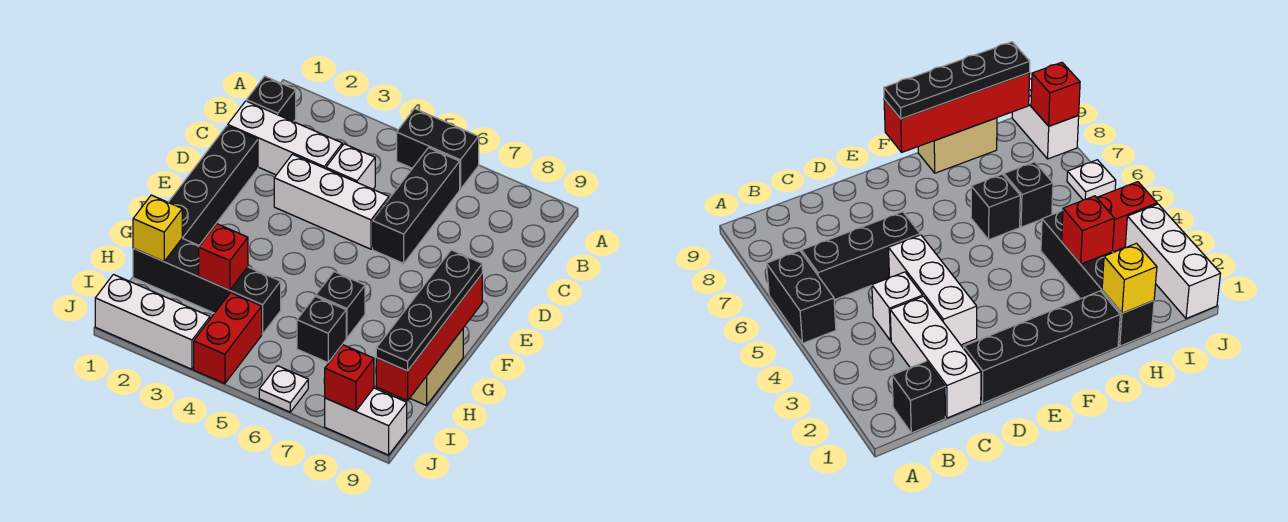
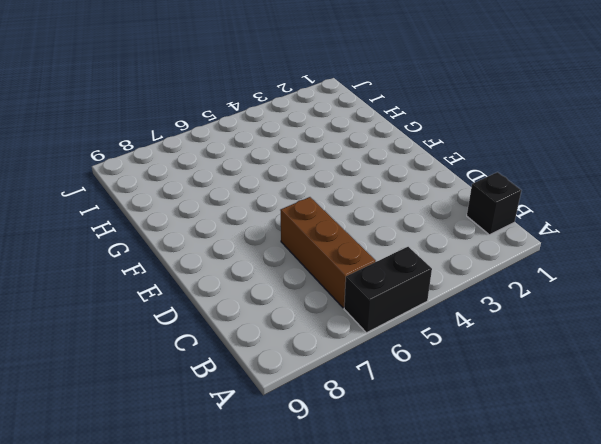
brown 1x3 brick [280,197,375,308] -> black 1x3 brick [373,148,460,263]
none -> white 1x3 brick [228,101,342,175]
none -> white 1x1 brick [326,144,375,189]
none -> black 1x4 brick [168,126,258,245]

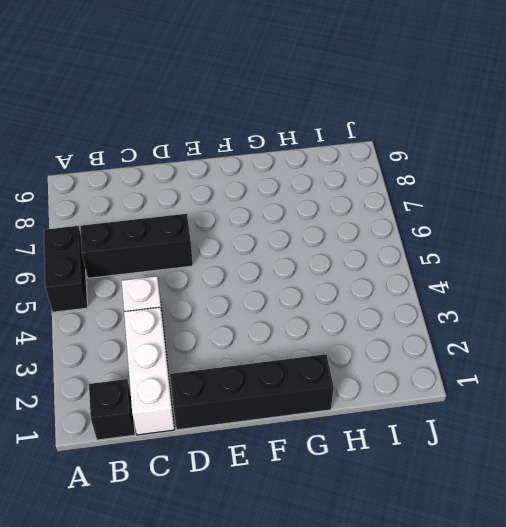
none -> white 1x3 brick [274,154,389,249]
none -> black 1x1 brick [316,272,365,338]
none -> tan 1x2 brick [410,329,463,406]

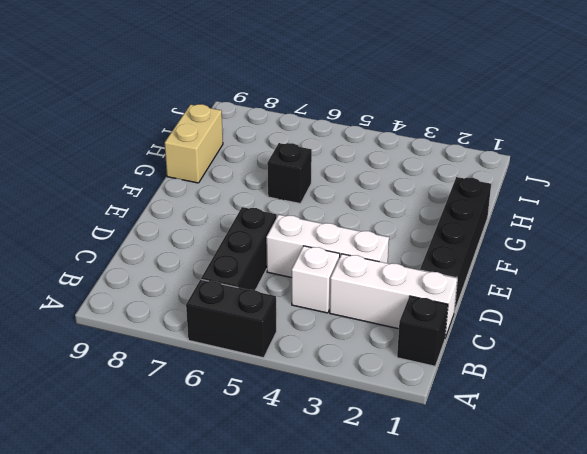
none -> black 1x4 brick [133,238,281,334]
none -> black 1x1 brick [297,296,346,363]
none -> red 1x2 brick [194,293,262,384]

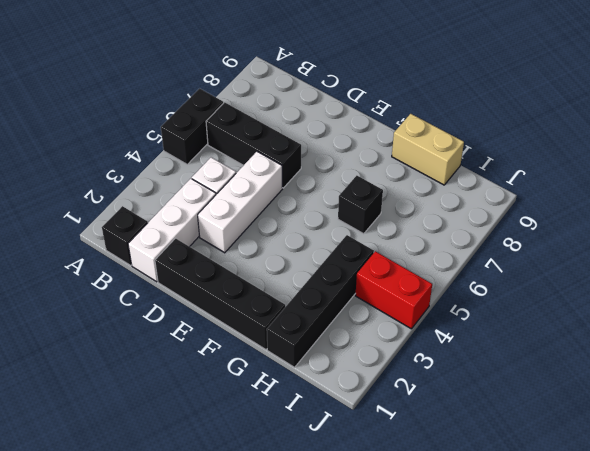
none -> black 1x1 brick [297,296,346,363]
none -> white 1x3 brick [95,275,210,369]
none -> white 1x1 plate [259,366,308,412]

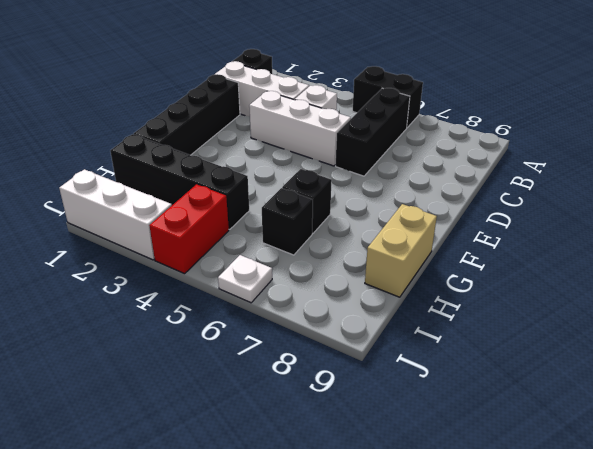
none -> white 1x2 brick [325,388,407,455]
none -> red 1x4 brick [376,274,482,401]
none -> yellow 1x1 brick [133,195,182,261]

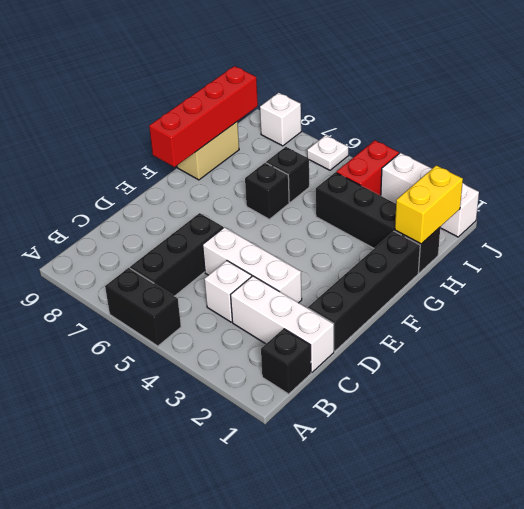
yellow 1x2 brick [395,165,463,244] -> yellow 1x1 brick [133,195,182,261]
white 1x1 brick [260,93,301,146] -> white 1x2 brick [325,388,407,455]
none -> red 1x1 brick [199,224,248,290]
none -> red 1x1 brick [325,345,374,411]
none -> black 1x4 plate [376,250,482,371]

